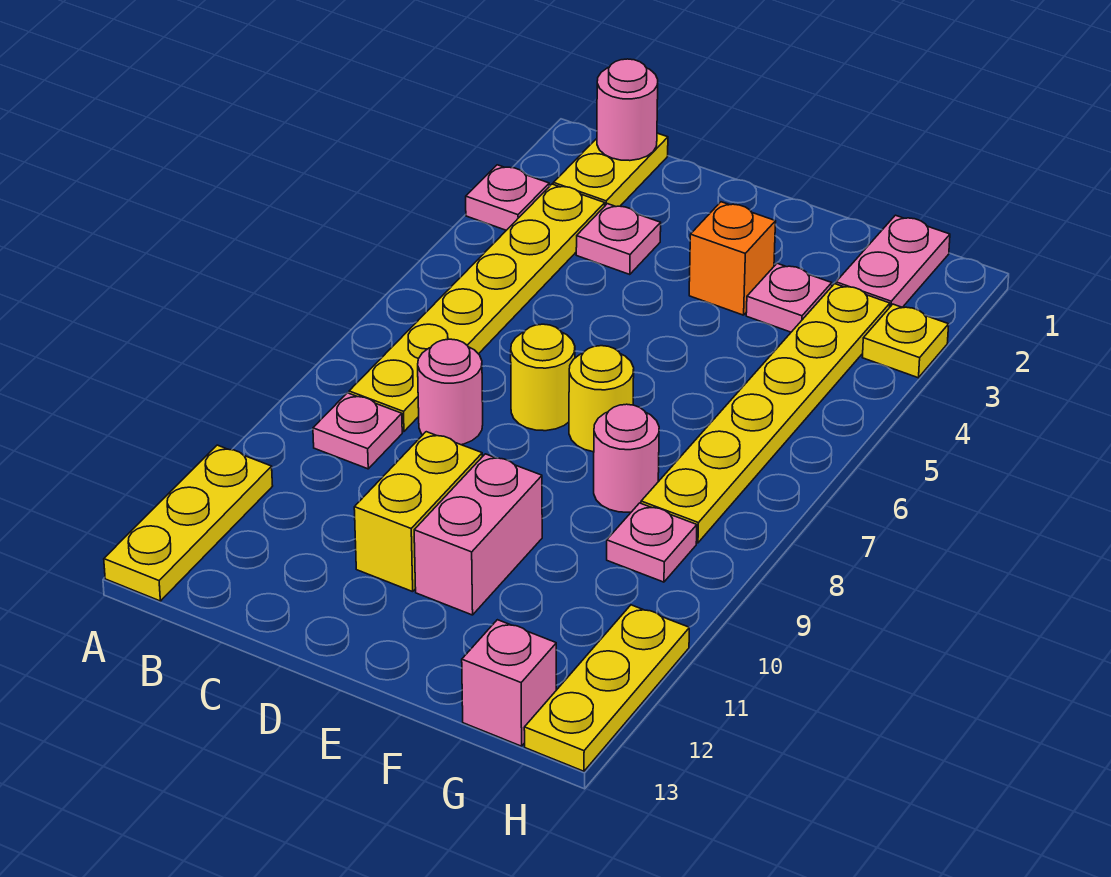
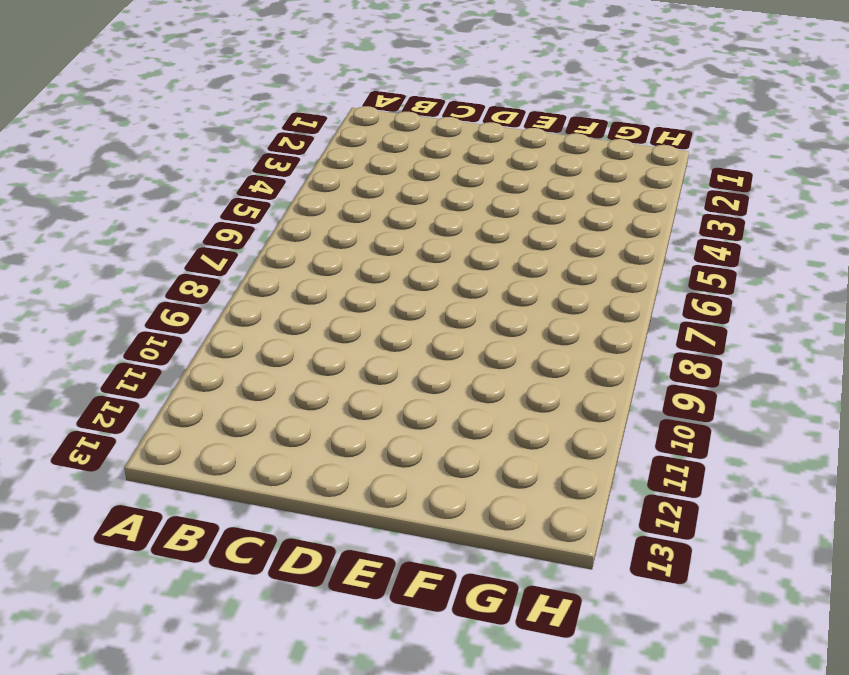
none -> pink 1x1 plate [466,165,549,230]
none -> yellow 1x3 plate [104,445,273,601]
none -> yellow 1x2 plate [553,133,668,207]

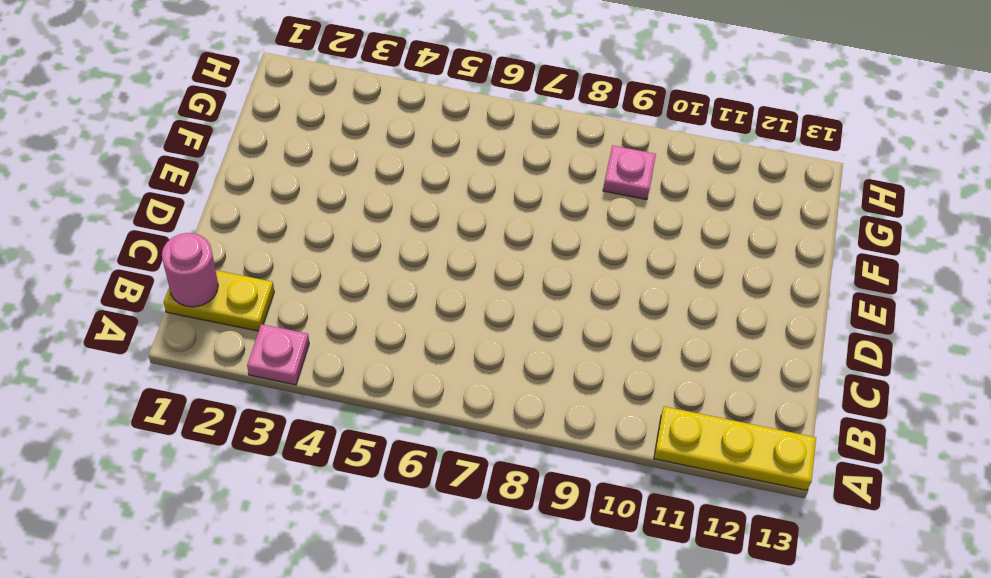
none -> yellow 1x6 plate [349,184,605,432]
none -> pink 1x1 plate [313,393,402,469]
none -> pink 1x1 plate [576,204,661,275]

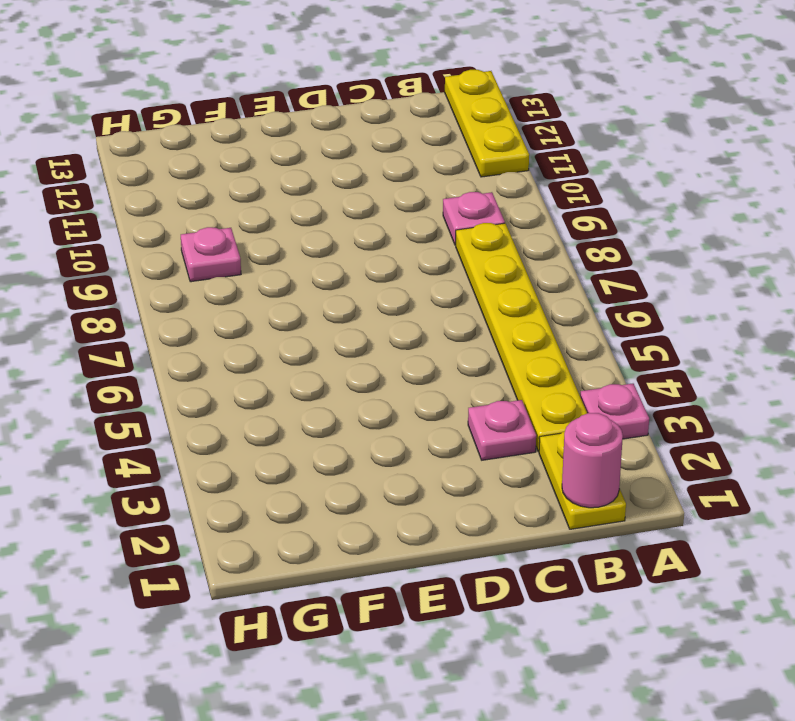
none -> pink 1x1 round brick [418,339,483,445]
none -> yellow 1x1 round brick [511,324,575,431]
none -> yellow 1x2 brick [354,432,482,592]

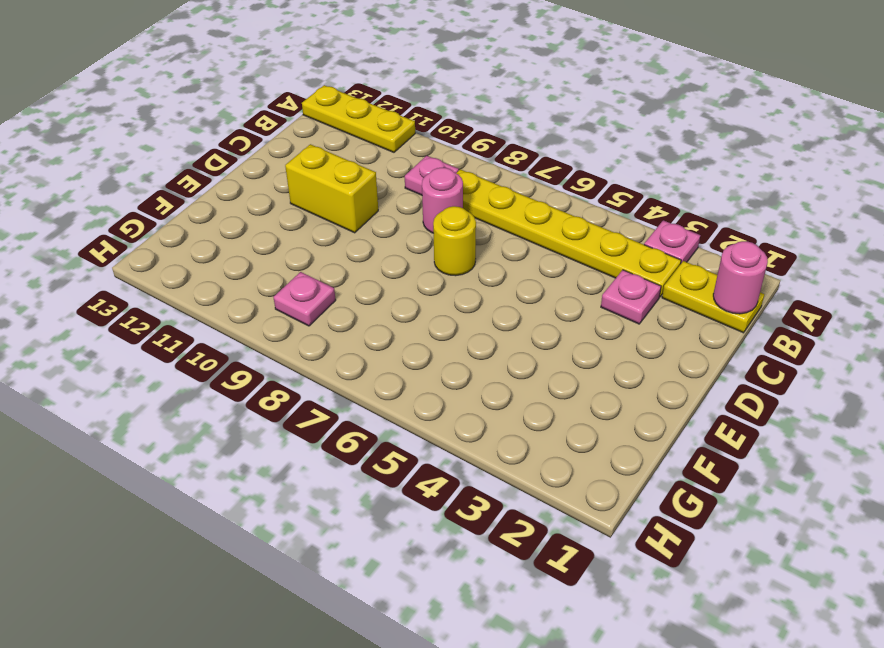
none -> orange 1x1 brick [689,202,776,315]
none -> yellow 1x1 round brick [569,346,634,452]
none -> pink 1x2 brick [414,454,542,615]

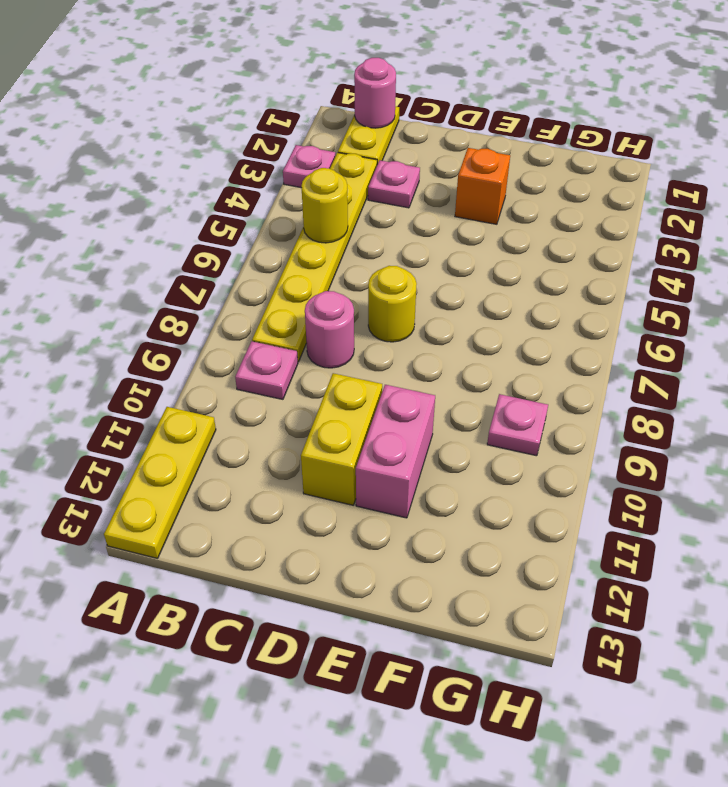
yellow 1x1 round brick [301,168,348,243] -> yellow 1x1 round brick moved to [569,346,634,452]
none -> pink 1x1 plate [746,263,832,332]
none -> pink 1x1 round brick [594,404,659,512]
none -> pink 1x2 plate [836,215,950,307]

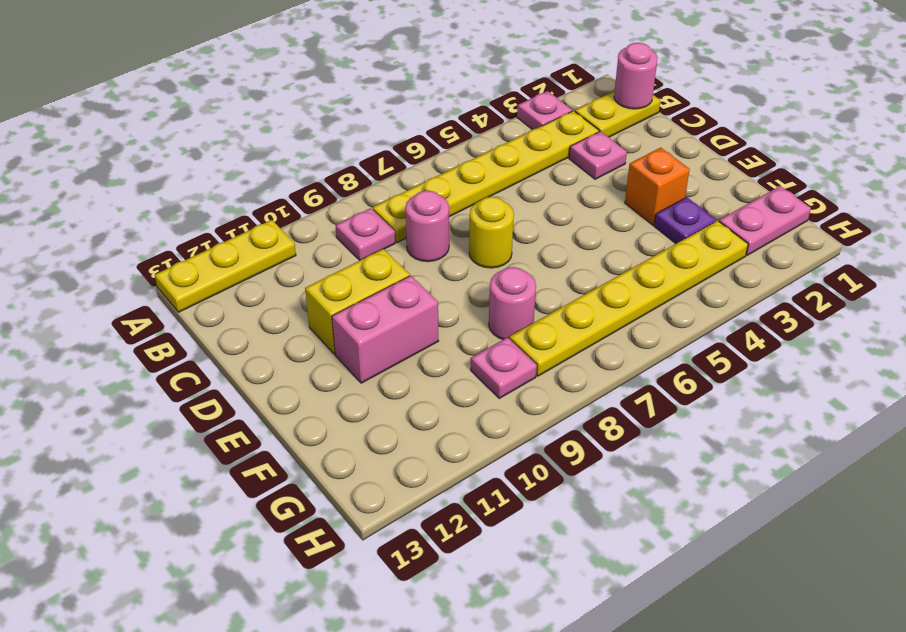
purple 1x1 plate [654,197,716,244] -> pink 1x1 plate [746,263,832,332]
none -> yellow 1x1 round brick [569,346,634,452]
none -> pink 1x1 brick [462,620,556,746]
none -> yellow 1x1 plate [862,304,949,378]

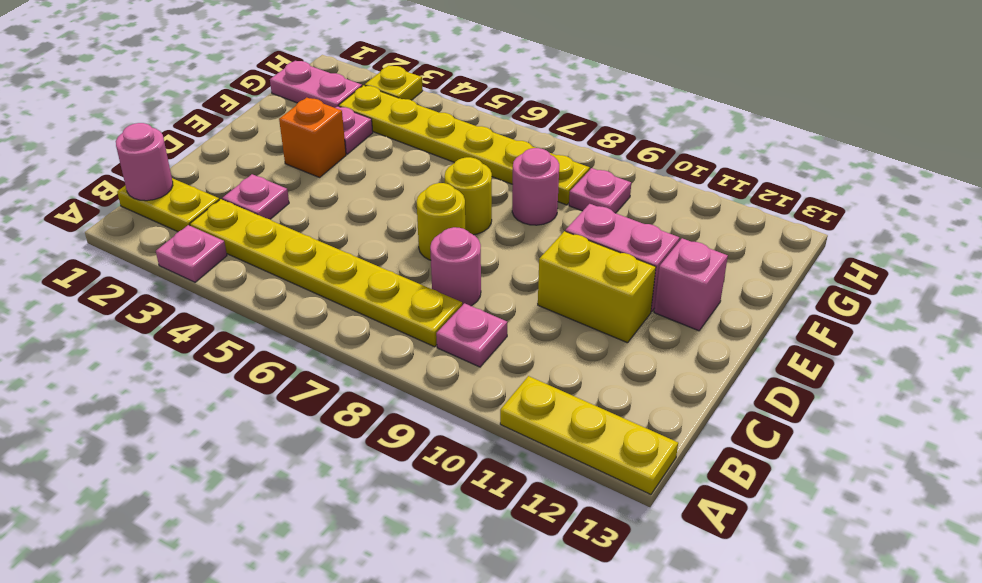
pink 1x1 brick [654,238,728,331] -> pink 1x1 brick moved to [462,620,556,746]
none -> yellow 1x3 plate [524,605,689,771]

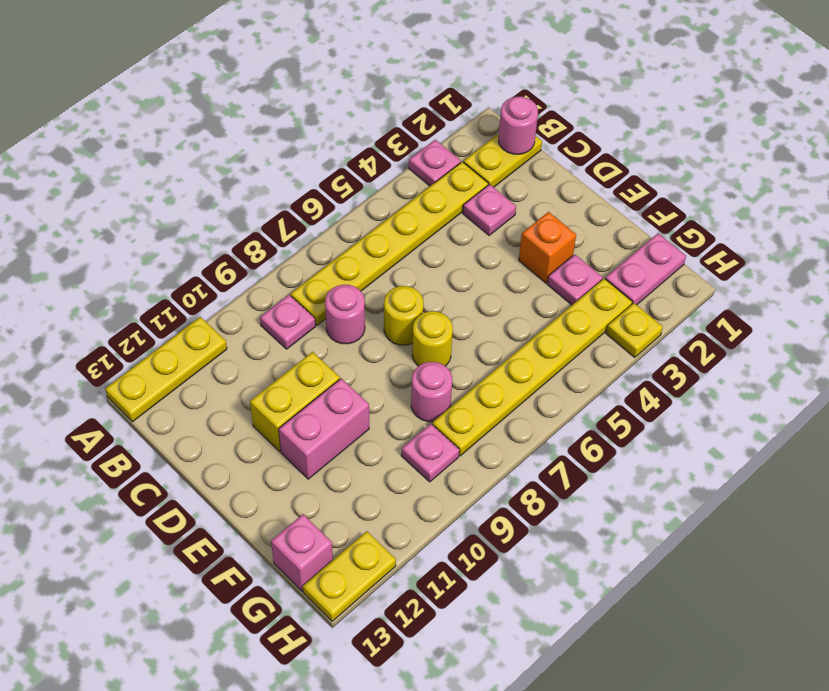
yellow 1x2 plate [303,531,396,621] -> yellow 1x3 plate [524,605,689,771]

